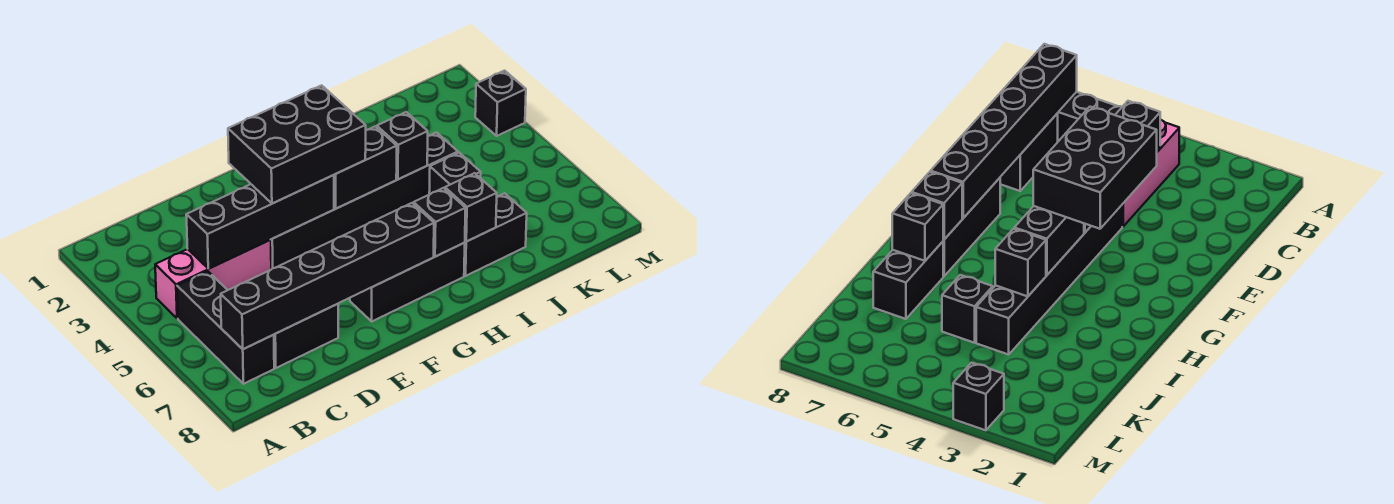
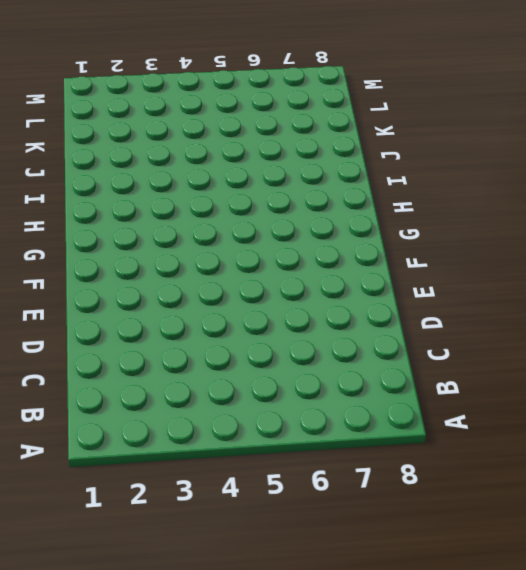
none -> pink 1x3 brick [155,240,271,318]
none -> black 1x3 brick [177,271,274,384]
none -> black 1x2 brick [274,304,338,368]

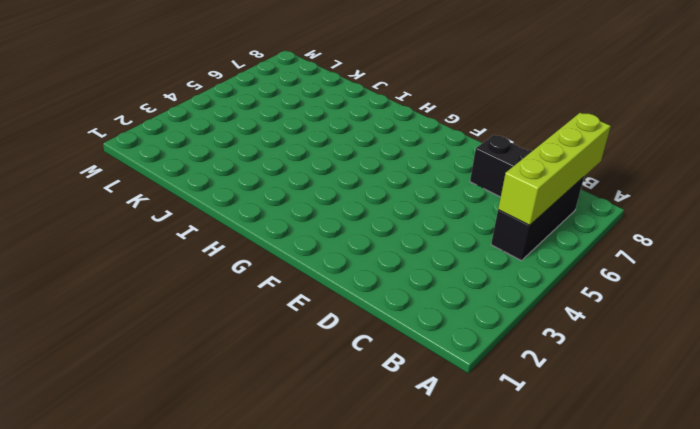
lime 1x4 brick [498,113,611,226] -> black 1x6 brick [221,203,434,349]
none -> pink 1x3 brick [155,240,271,318]
none -> black 1x6 brick [271,133,458,269]
none -> black 1x3 brick [350,243,465,321]

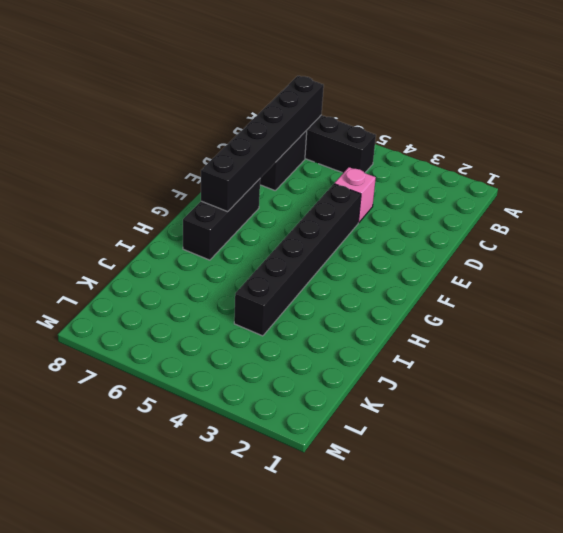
pink 1x1 brick [334,167,376,223] -> pink 1x3 brick [155,240,271,318]
none -> black 1x2 brick [464,193,527,276]
none -> black 1x1 brick [429,153,481,194]
none -> black 1x1 brick [475,71,526,136]

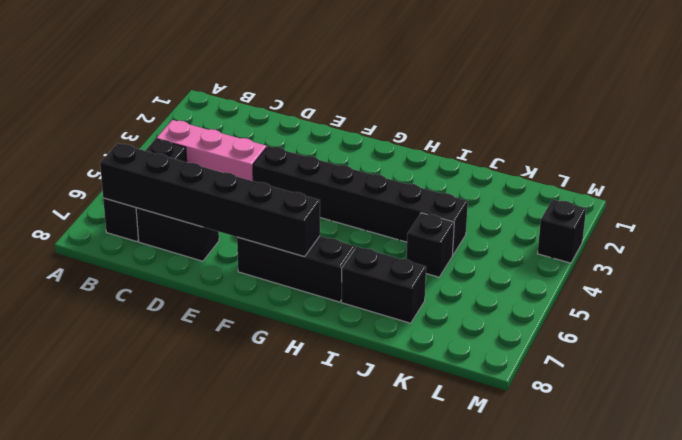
none -> black 1x4 brick [186,175,334,269]
none -> black 1x2 brick [334,126,397,209]
none -> black 1x1 brick [414,188,466,257]

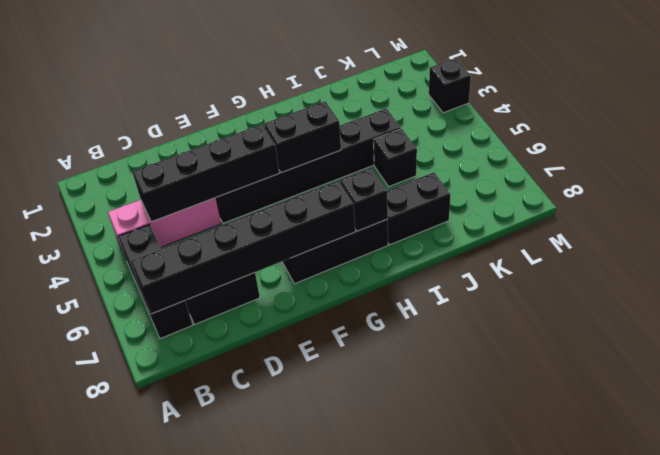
none -> black 1x1 brick [377,112,428,179]
none -> black 1x1 brick [445,173,497,241]
none -> black 2x3 brick [228,85,366,204]

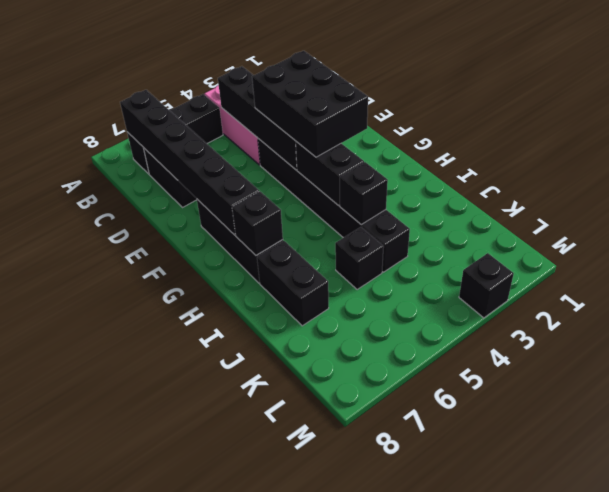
none -> black 1x1 brick [445,173,497,241]

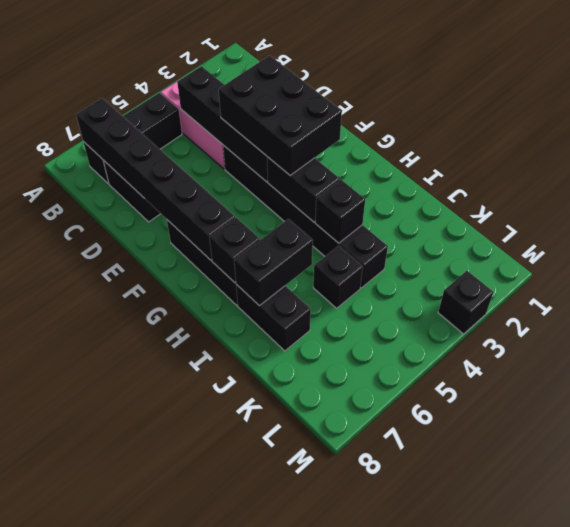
black 1x2 brick [234,219,313,306] -> black 1x1 brick [445,173,497,241]

